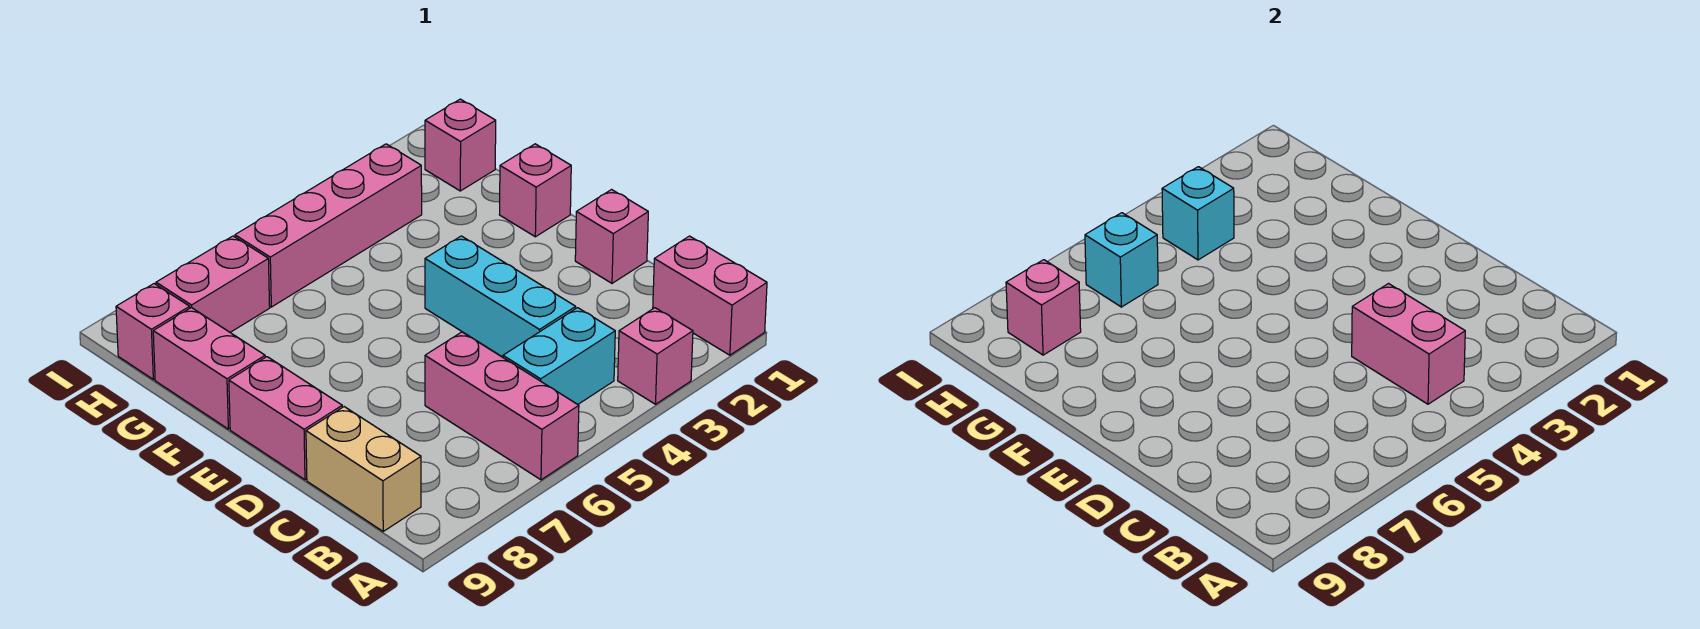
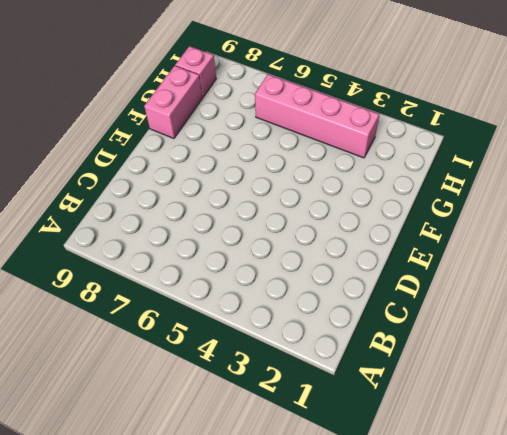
none -> pink 1x2 brick [653,236,767,355]
none -> pink 1x1 brick [618,308,693,404]
none -> pink 1x3 brick [425,332,579,480]

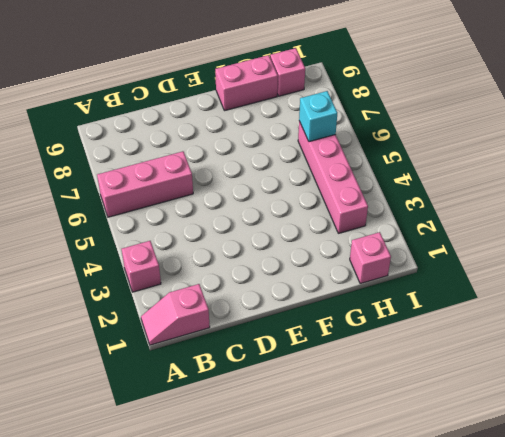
pink 1x2 slope [141,284,210,345] -> pink 1x2 brick [653,236,767,355]
none -> cyan 1x2 brick [503,308,615,404]
none -> tan 1x2 brick [306,407,421,531]
none -> cyan 1x3 brick [425,236,576,357]

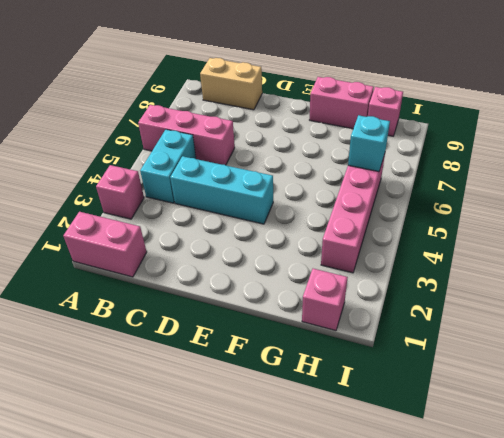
none -> pink 1x1 brick [575,190,648,283]
none -> pink 1x2 brick [229,357,342,480]
none -> pink 1x1 brick [500,144,571,237]

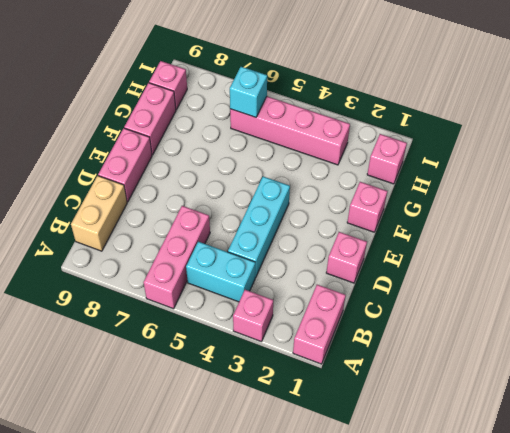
none -> pink 1x2 brick [156,236,270,332]
none -> pink 1x2 brick [1352,284,1465,404]
none -> cyan 1x1 brick [1162,167,1234,260]

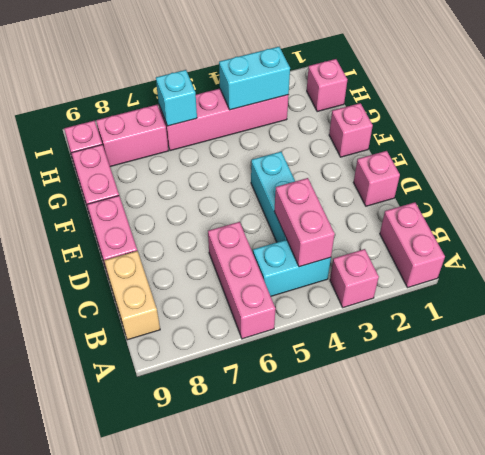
cyan 1x2 brick [219,47,290,110] -> cyan 1x1 brick [1162,167,1234,260]
none -> pink 1x1 brick [1006,260,1081,355]

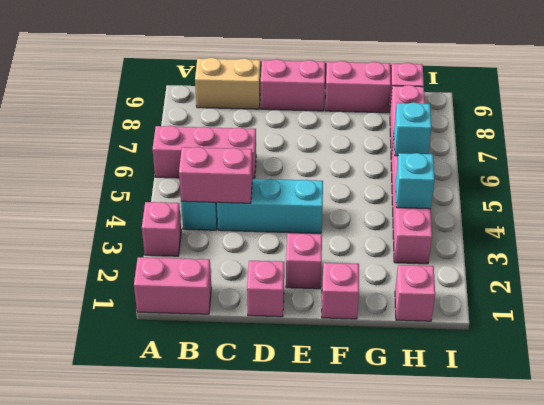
pink 1x1 brick [286,233,322,289] -> pink 1x1 brick moved to [1006,260,1081,355]

